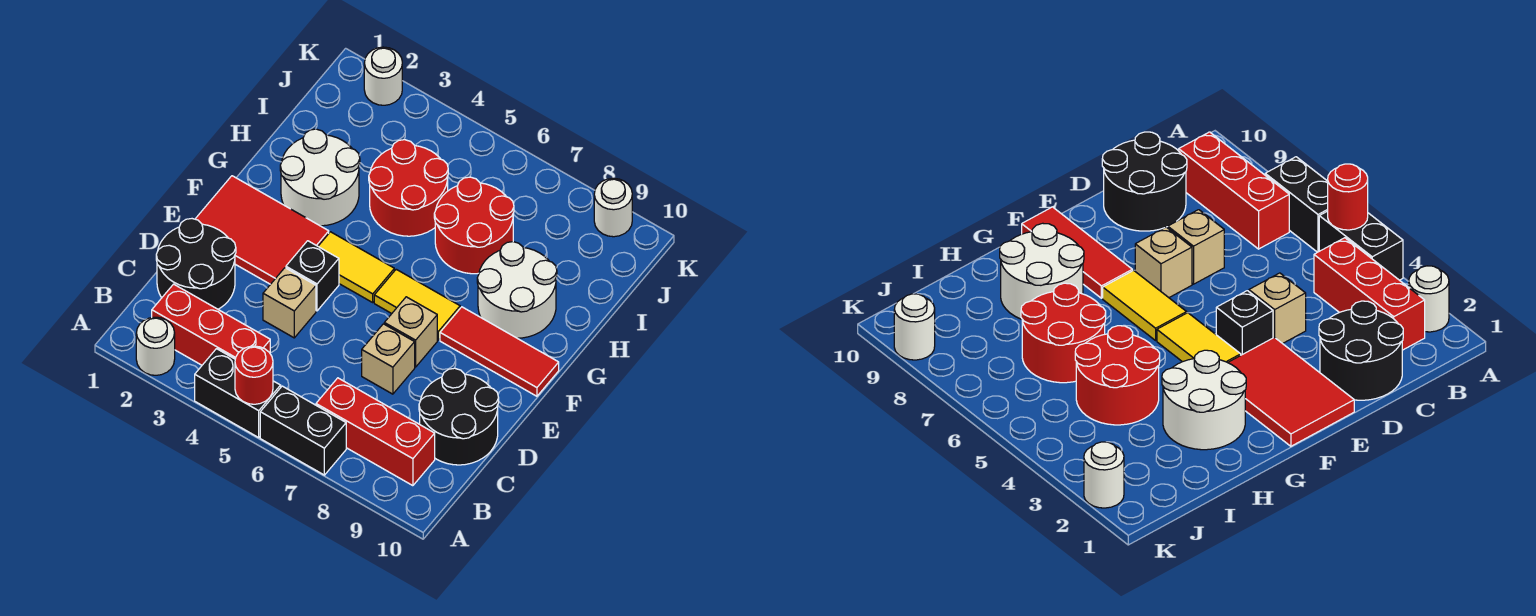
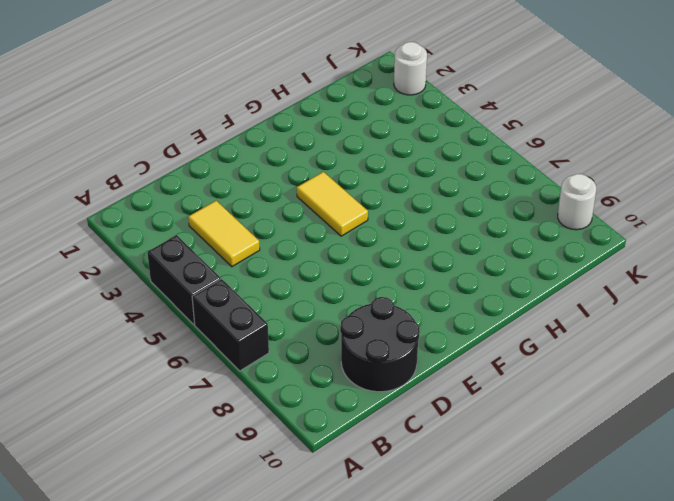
yellow 1x2 tile [188,201,260,267] -> yellow 1x2 tile moved to [374,269,460,340]
none -> white 1x1 round brick [136,317,175,375]
none -> red 1x3 brick [152,284,270,365]
none -> red 1x3 brick [316,378,435,486]

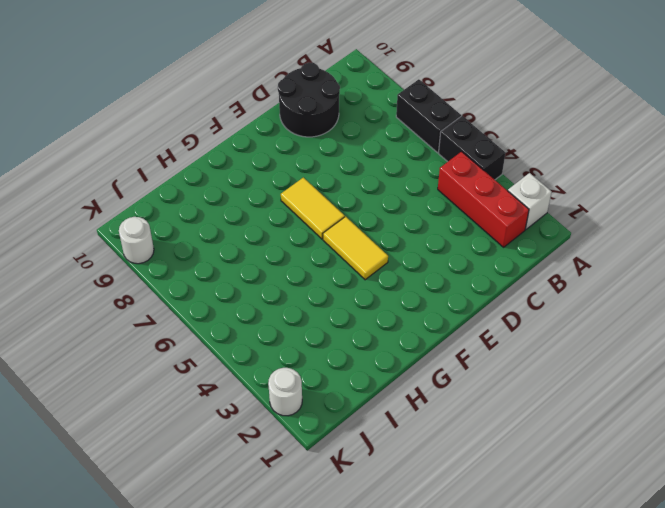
white 1x1 brick [508,173,552,229] -> white 1x1 round brick [136,317,175,375]
none -> red 1x3 brick [316,378,435,486]
none -> black 2x2 round brick [156,219,236,309]
none -> tan 1x1 brick [263,268,316,338]

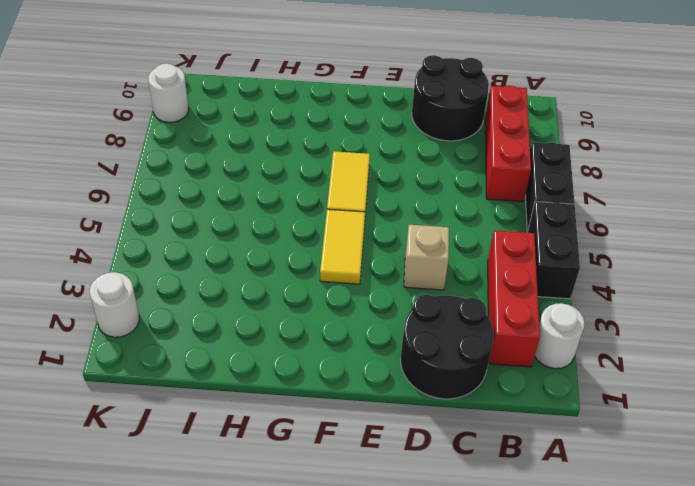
none -> tan 1x1 brick [362,324,415,394]
none -> red 2x3 tile [196,176,329,284]
none -> black 1x1 brick [286,241,339,311]

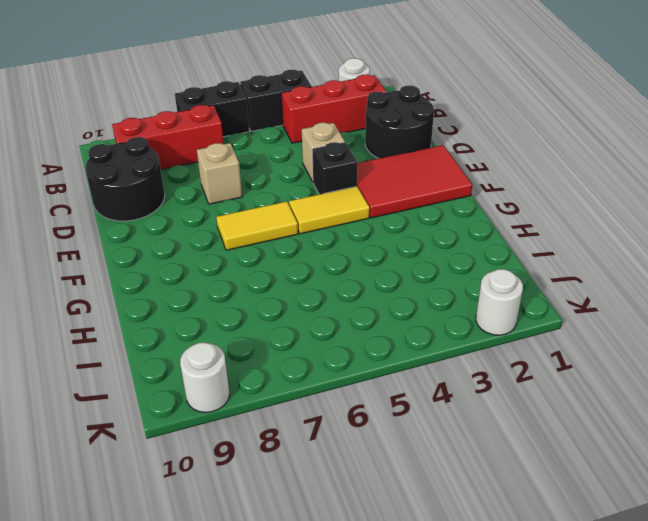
none -> tan 1x1 brick [384,297,437,367]
none -> red 1x3 tile [440,307,559,396]
none -> white 2x2 round brick [280,129,360,226]

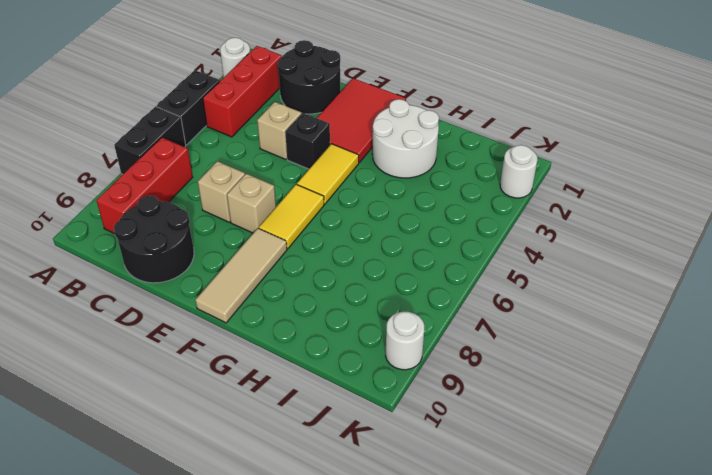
tan 1x3 tile [195,228,287,323] -> red 1x3 tile [440,307,559,396]
none -> white 2x2 round brick [477,242,557,338]
none -> red 2x2 round brick [369,140,448,236]
none -> red 2x2 round brick [434,177,514,274]

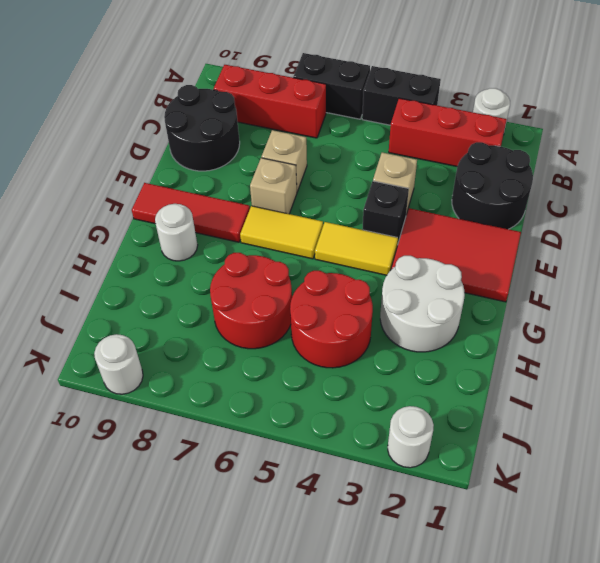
white 1x1 round brick [155,204,198,261] -> white 2x2 round brick [477,242,557,338]
none -> red 1x1 round brick [235,346,273,404]

